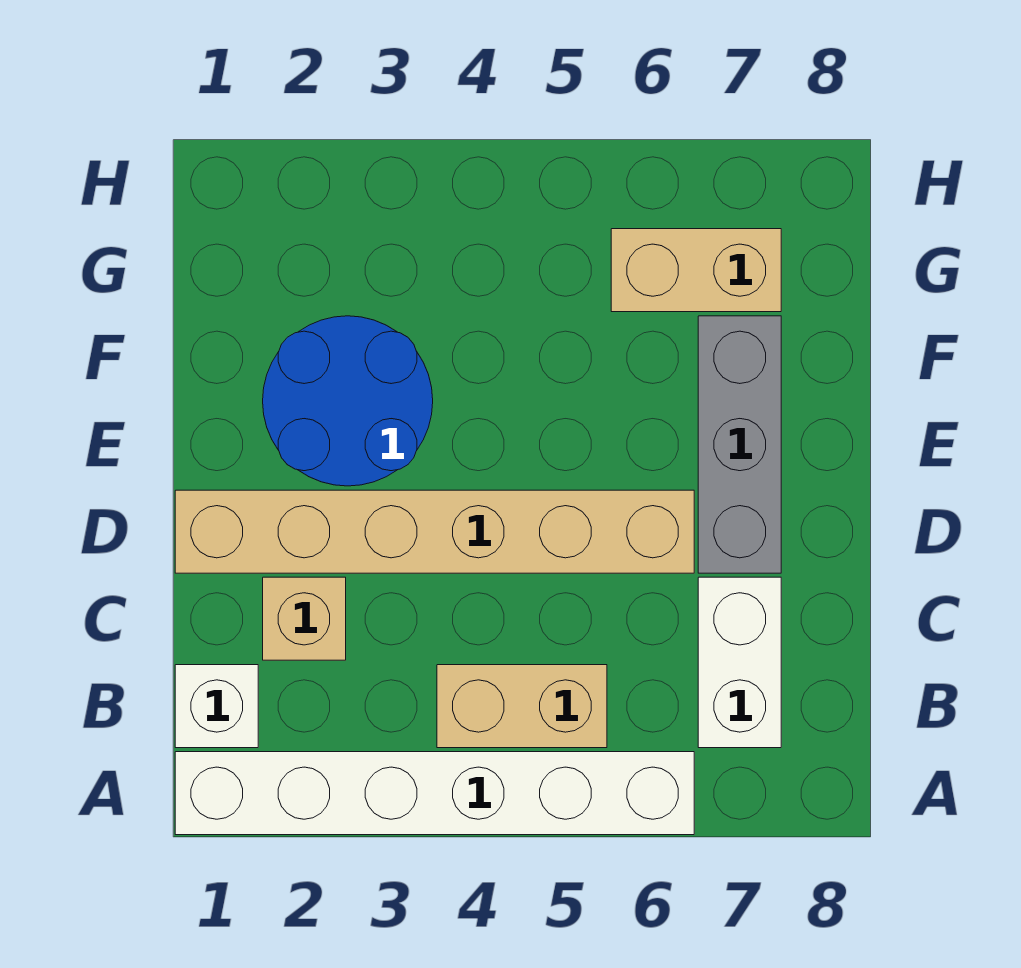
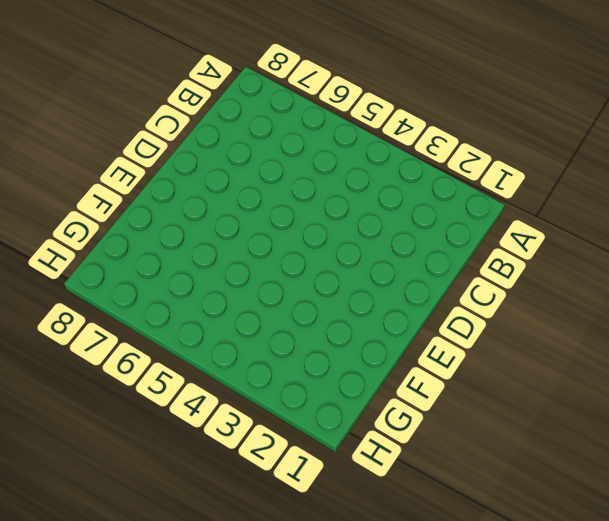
none -> white 1x6 brick [175,752,694,835]
none -> white 1x1 brick [175,665,258,748]

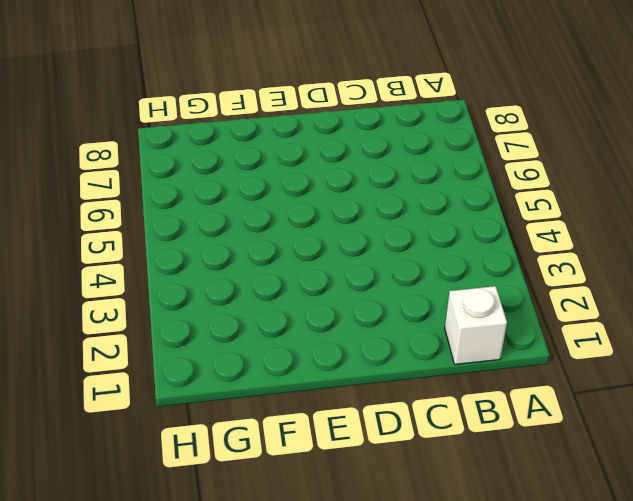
none -> white 1x6 brick [175,752,694,835]
none -> tan 1x2 brick [437,665,607,748]

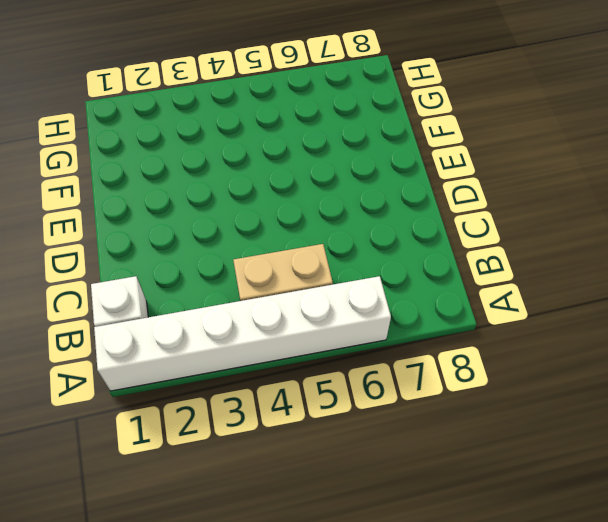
none -> white 1x2 brick [698,577,781,748]
none -> tan 1x1 brick [263,577,346,660]

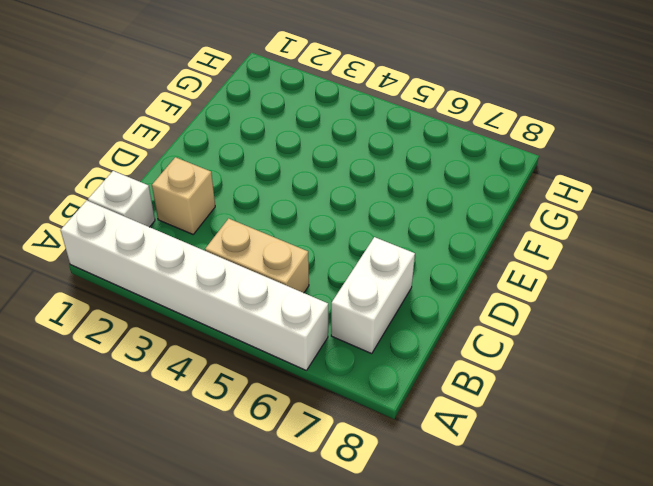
none -> tan 1x6 brick [175,490,694,573]
none -> grey 1x3 brick [698,316,781,573]

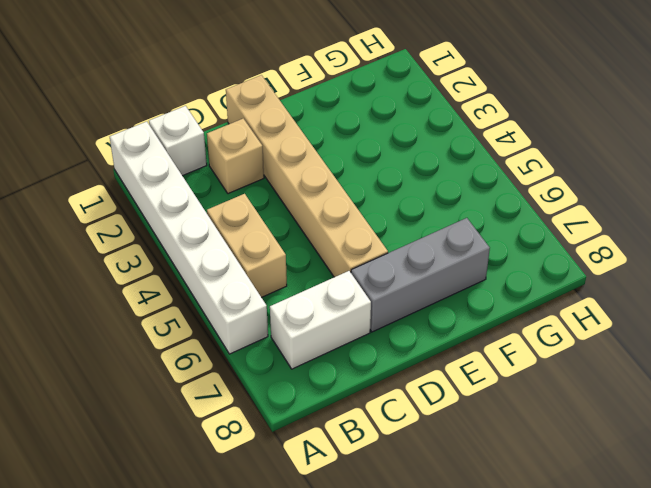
none -> blue 2x2 round brick [263,316,433,486]
none -> tan 1x2 brick [611,229,781,312]

